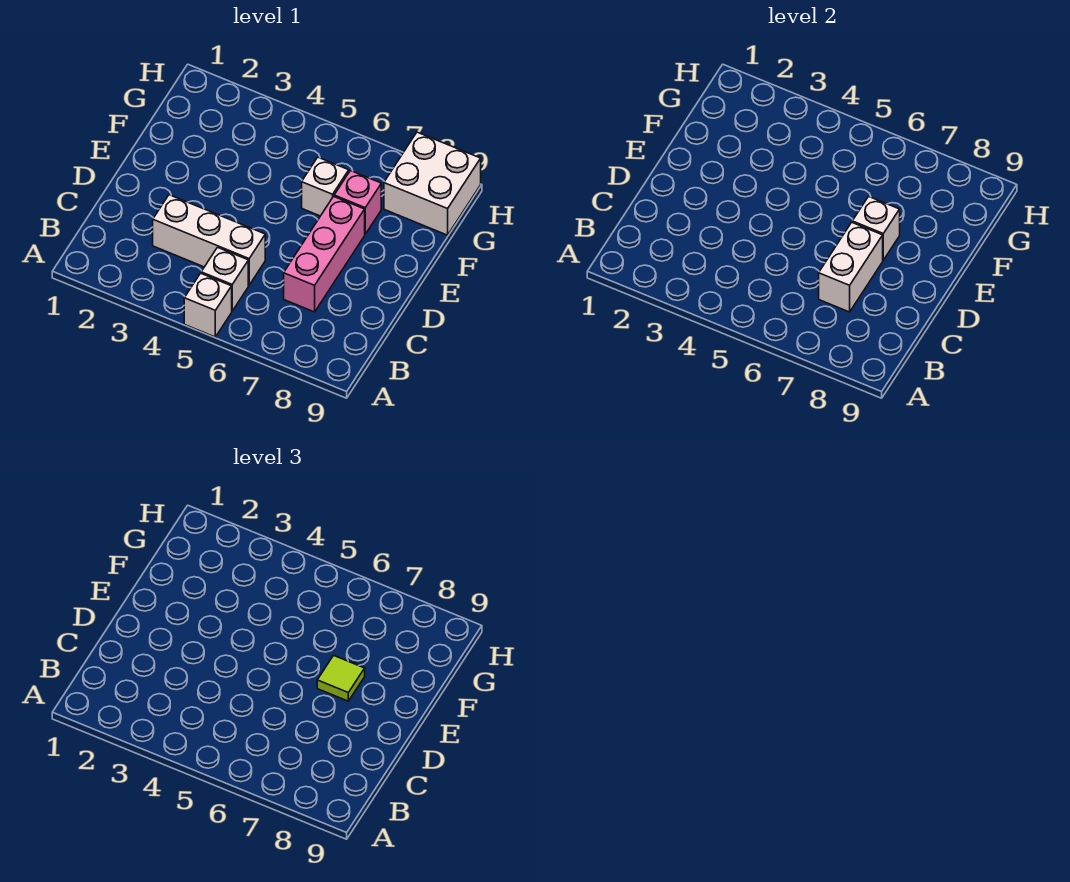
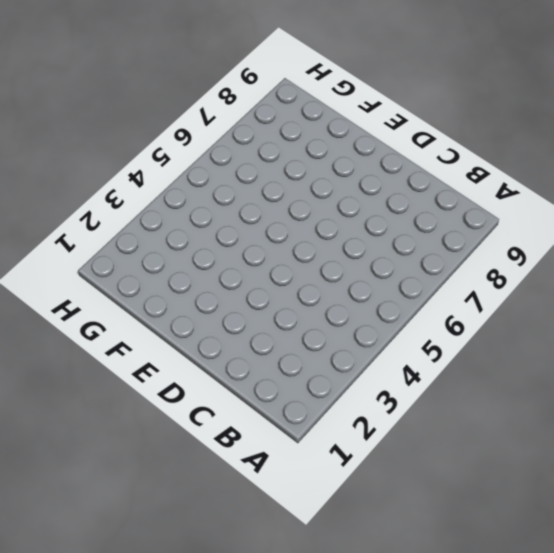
none -> white 1x1 brick [184,273,232,337]
none -> white 1x1 brick [201,247,248,311]

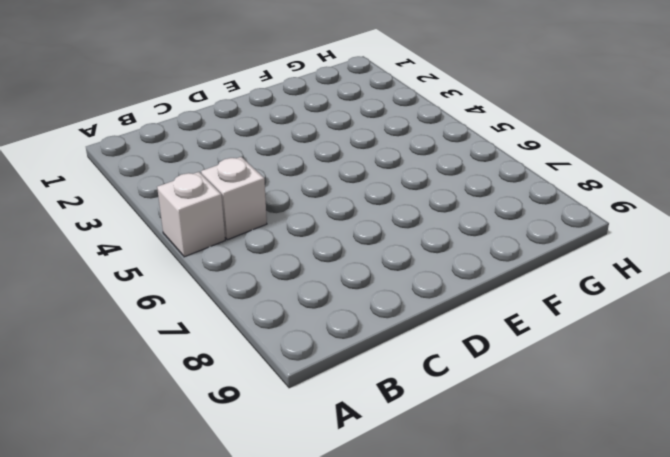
none -> white 1x3 brick [153,195,265,285]
none -> pink 1x3 brick [284,196,365,312]

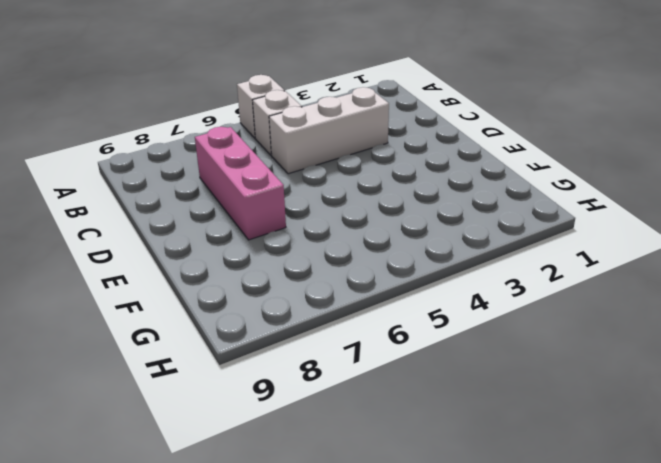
none -> white 1x1 brick [302,157,349,216]
none -> pink 1x1 brick [334,171,381,234]

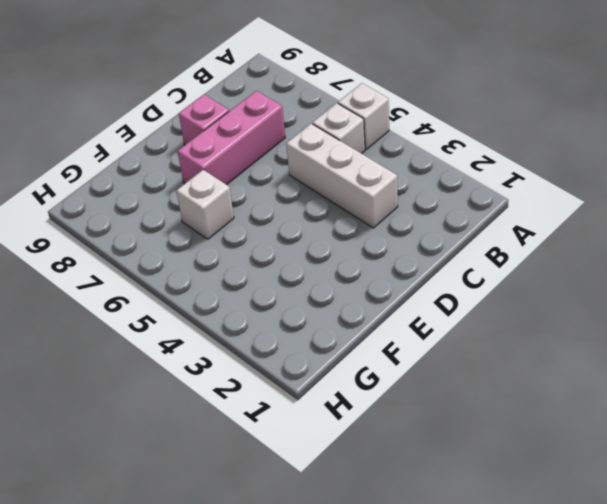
pink 1x1 brick [179,94,229,145] -> pink 1x1 brick moved to [334,171,381,234]
none -> white 2x2 brick [384,132,481,235]
none -> white 1x2 brick [819,222,883,312]

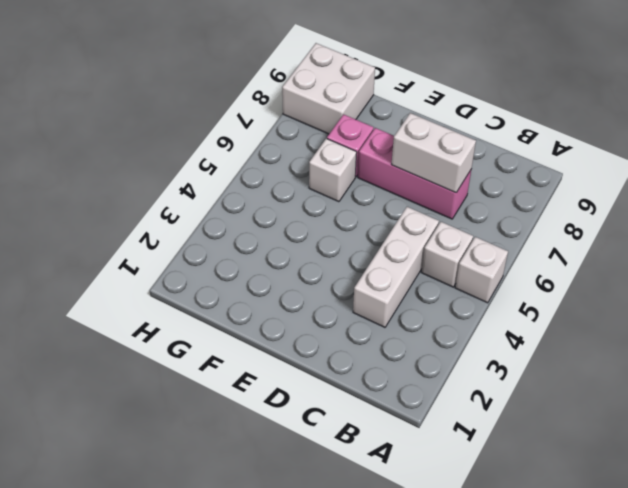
none -> white 1x1 brick [852,196,900,260]
none -> lime 1x1 tile [317,655,365,701]

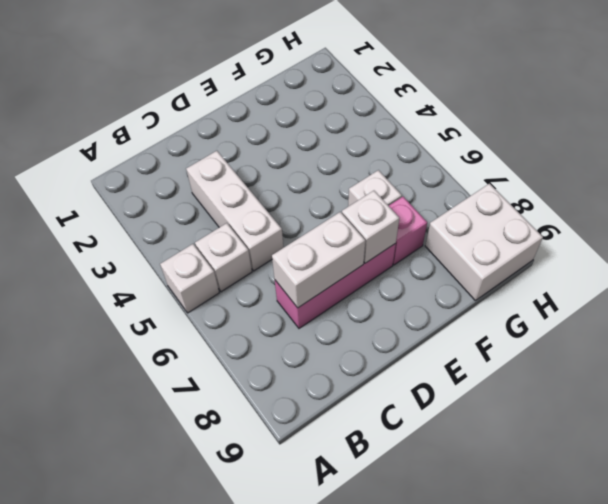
none -> lime 1x1 tile [317,655,365,701]

